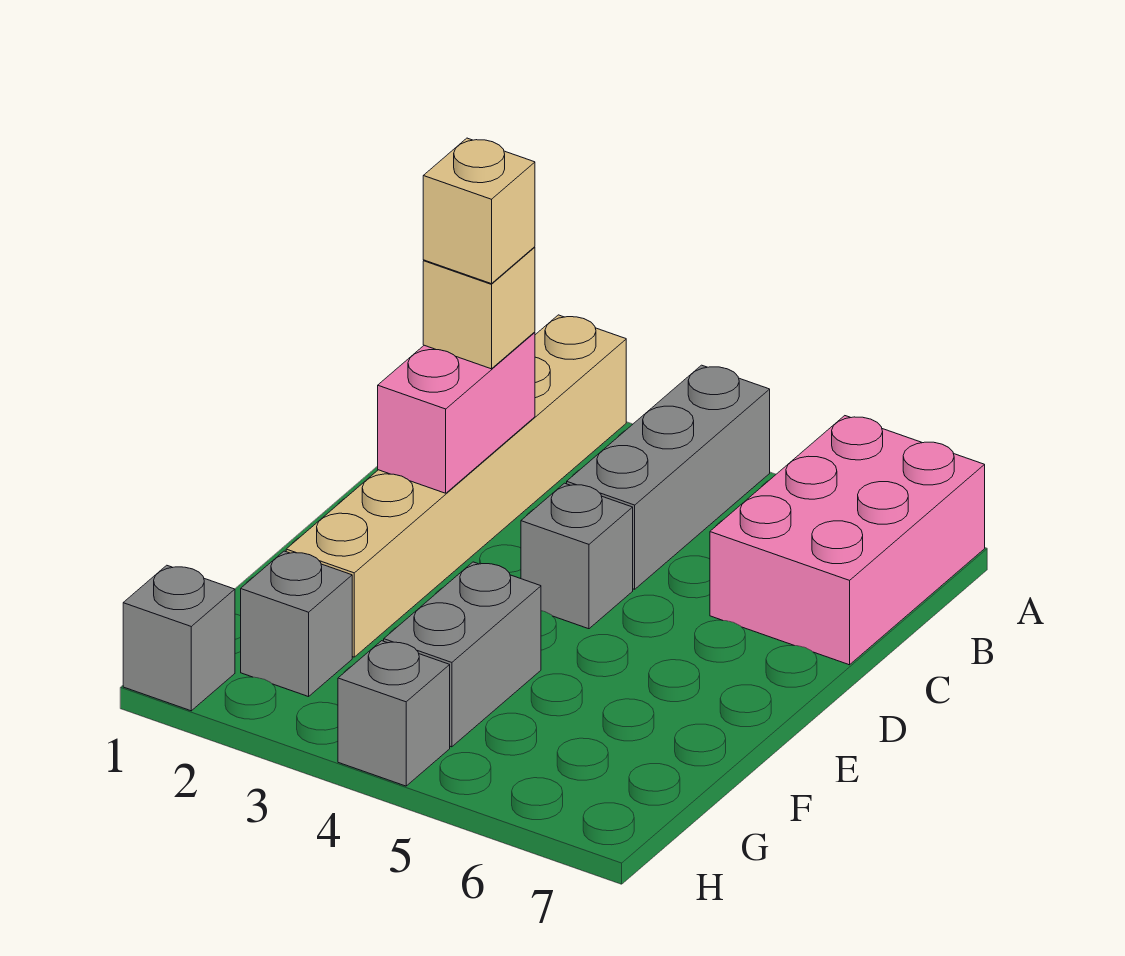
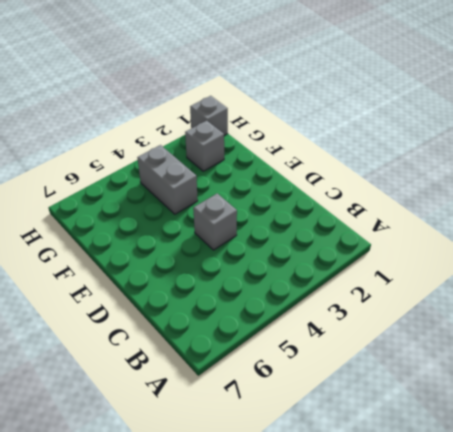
none -> tan 1x6 brick [286,315,626,657]
none -> grey 1x3 brick [567,365,770,589]

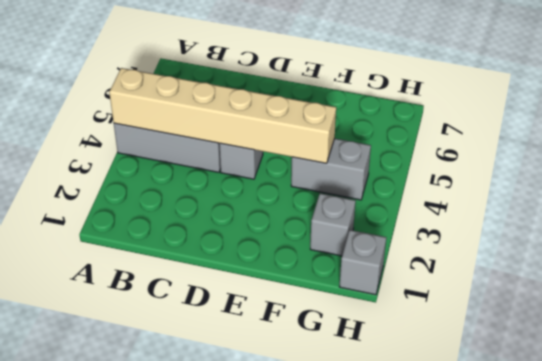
tan 1x6 brick [109,68,336,163] -> tan 1x6 brick moved to [286,315,626,657]
none -> pink 2x3 brick [710,416,985,665]
none -> grey 1x1 brick [338,641,450,786]

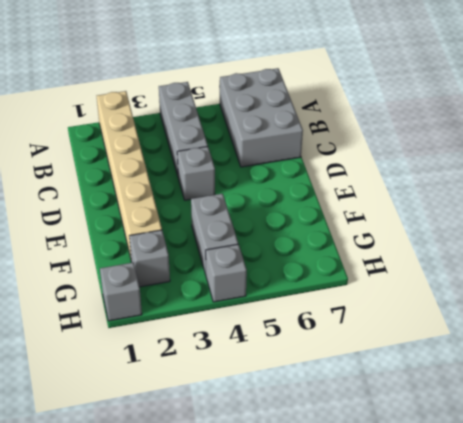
grey 2x3 brick [220,68,303,167] -> pink 2x3 brick [710,416,985,665]
none -> pink 1x2 brick [378,332,535,493]
none -> tan 1x1 brick [423,247,535,369]

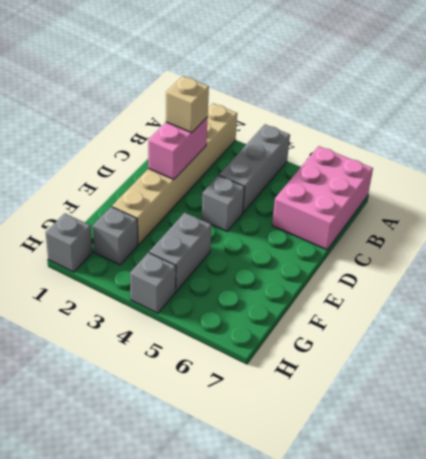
none -> tan 1x1 brick [423,138,535,284]

